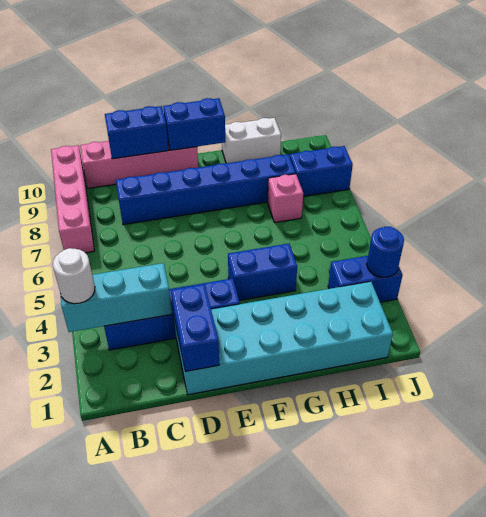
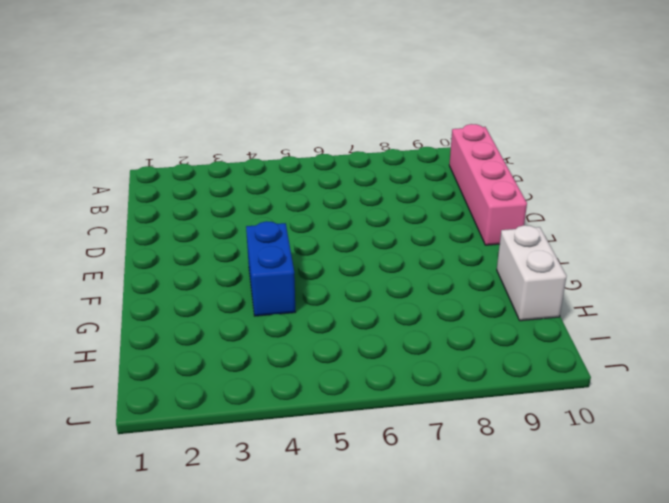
none -> pink 1x4 brick [51,145,94,253]
none -> blue 1x4 brick [104,278,240,350]
none -> blue 1x6 brick [116,154,296,225]

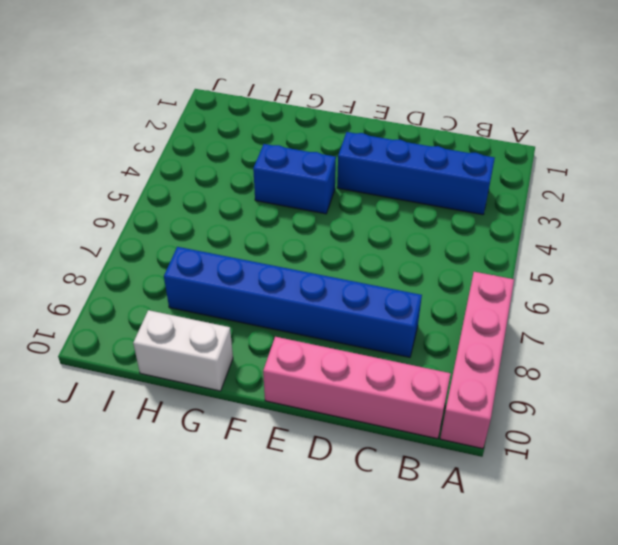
none -> cyan 2x6 brick [174,282,393,395]
none -> pink 1x1 brick [268,174,303,223]
none -> blue 1x2 brick [328,256,403,302]

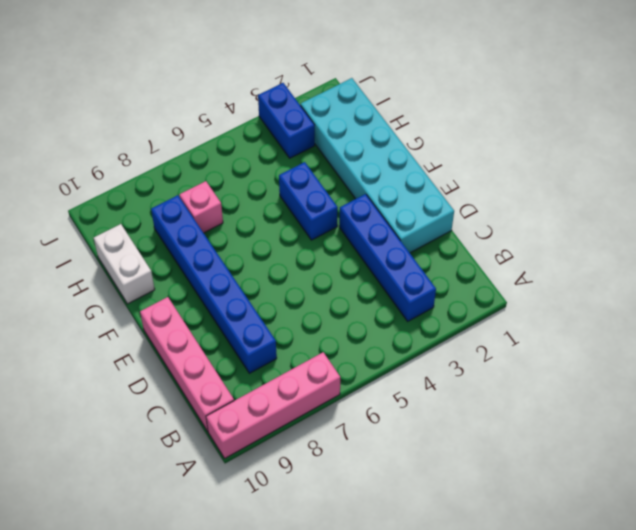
none -> blue 1x2 brick [290,146,353,197]
none -> cyan 1x3 brick [60,263,172,332]
none -> blue 1x2 brick [105,106,168,159]

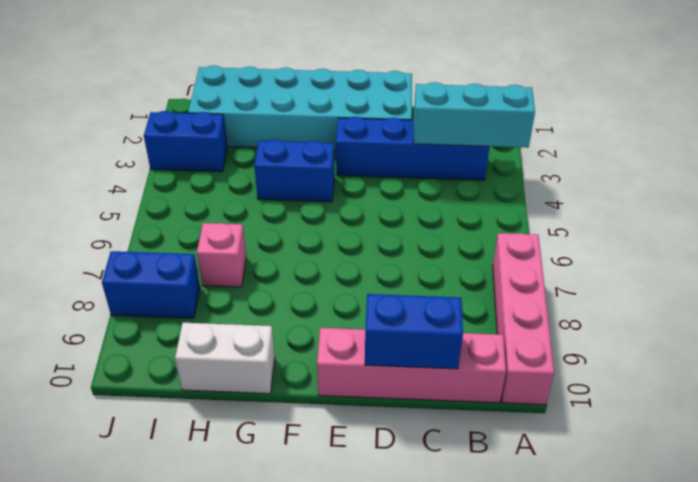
none -> blue 1x6 brick [116,154,296,225]
none -> blue 1x2 brick [171,284,219,371]
none -> blue 1x2 brick [163,98,225,150]

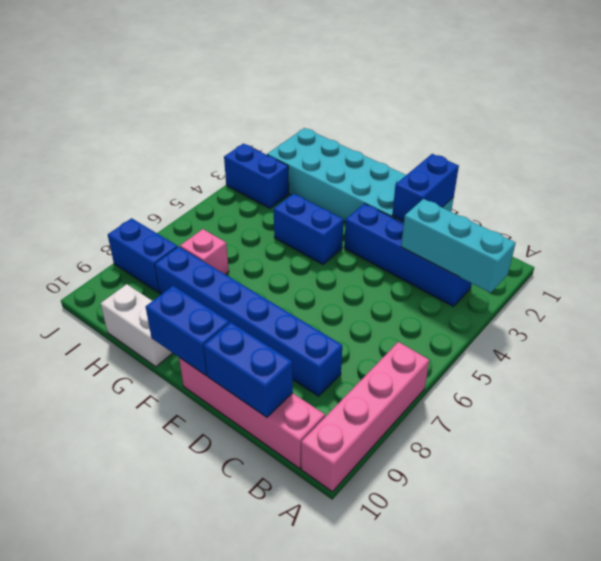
none -> blue 1x1 round brick [367,227,404,277]
none -> white 1x1 round brick [53,248,95,304]

